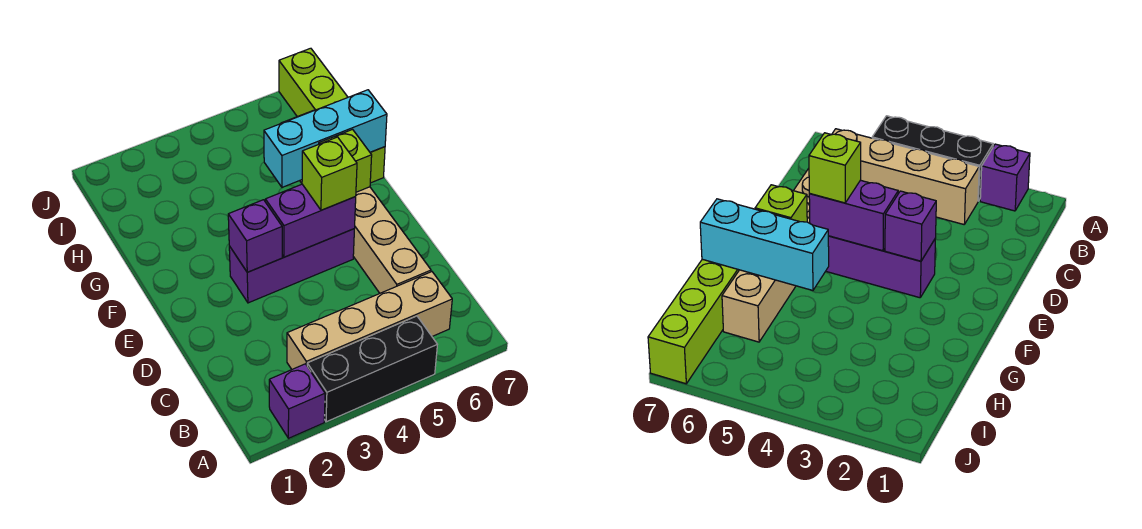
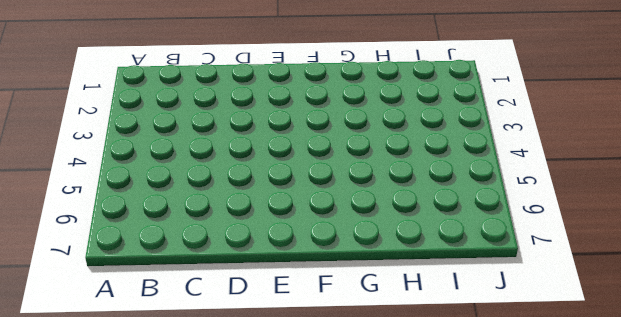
none -> purple 1x1 brick [269,364,325,438]
none -> black 1x3 brick [307,316,437,422]

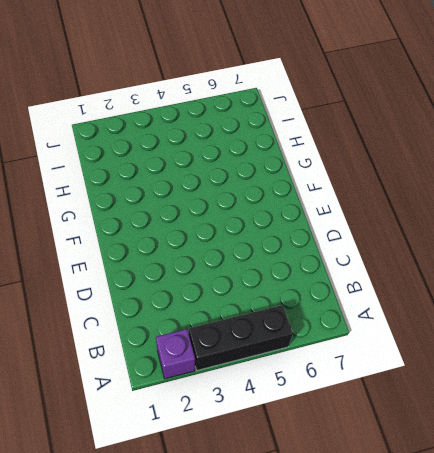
none -> tan 1x4 brick [287,272,452,369]
none -> tan 1x6 brick [282,110,431,293]

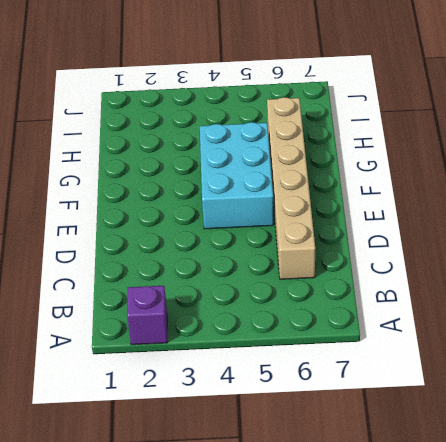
cyan 2x3 brick [200,122,274,229] -> purple 1x3 brick [229,229,354,303]
none -> black 1x3 brick [307,316,437,422]
none -> tan 1x4 brick [287,272,452,369]

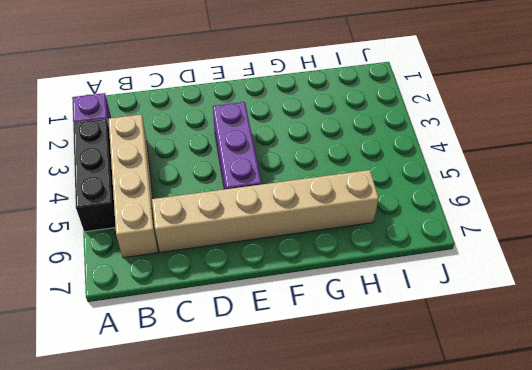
none -> lime 1x4 brick [279,48,385,183]
none -> purple 1x1 brick [228,200,282,272]

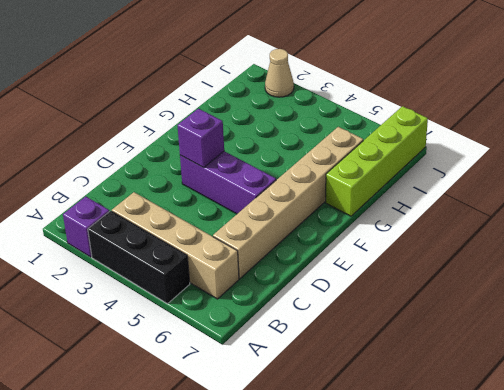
tan 1x1 cone [265,49,294,97] -> none
none -> purple 1x2 brick [265,184,356,257]
none -> lime 1x1 brick [319,130,372,192]

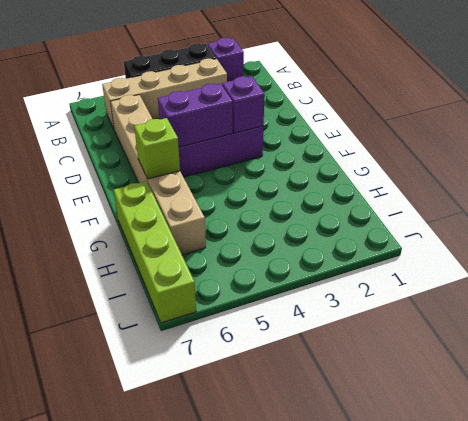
none -> cyan 1x3 brick [264,90,387,188]
none -> lime 1x1 brick [302,137,357,210]

